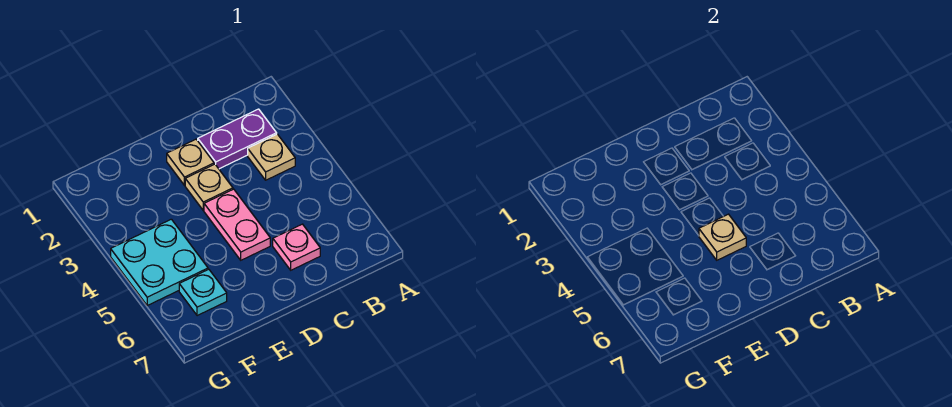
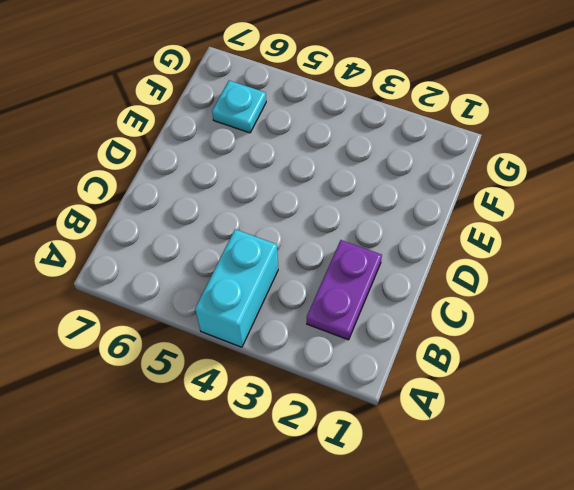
cyan 1x2 brick [195,229,278,347] -> none
none -> tan 1x1 plate [248,134,295,180]
none -> pink 1x1 plate [273,224,320,270]

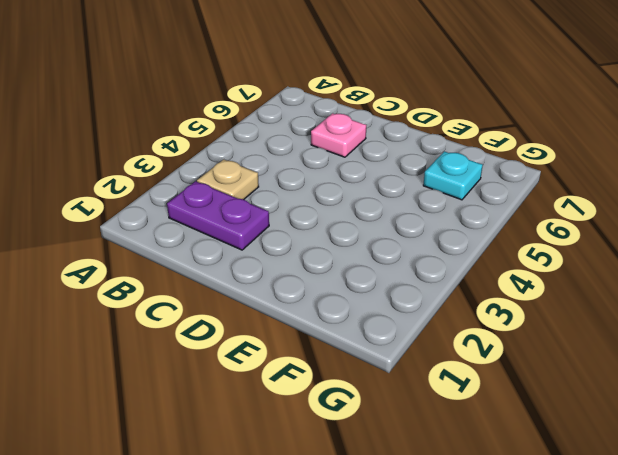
none -> tan 1x1 plate [167,139,214,185]
none -> tan 1x1 plate [185,164,233,210]

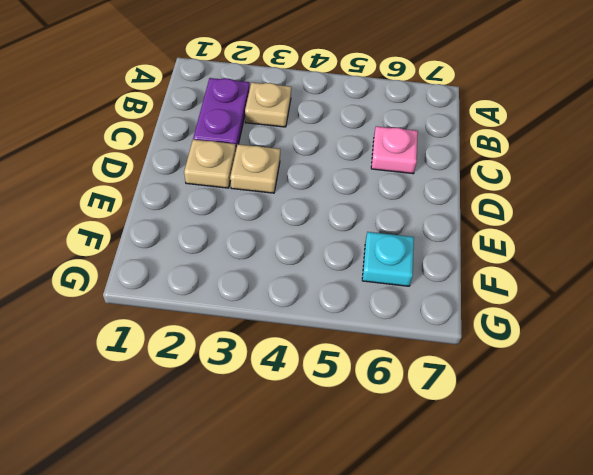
none -> pink 1x2 plate [204,189,270,260]
none -> cyan 2x2 plate [111,219,208,305]

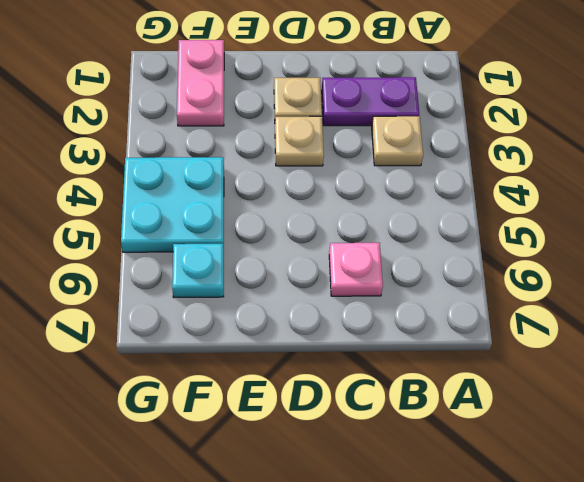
pink 1x2 plate [177,40,224,126] -> pink 1x2 plate moved to [204,189,270,260]
none -> tan 1x1 plate [699,214,746,260]

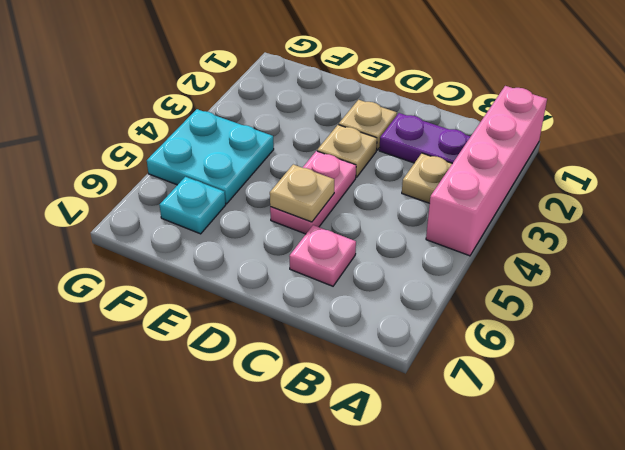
pink 1x4 brick [426,86,547,256] -> none

